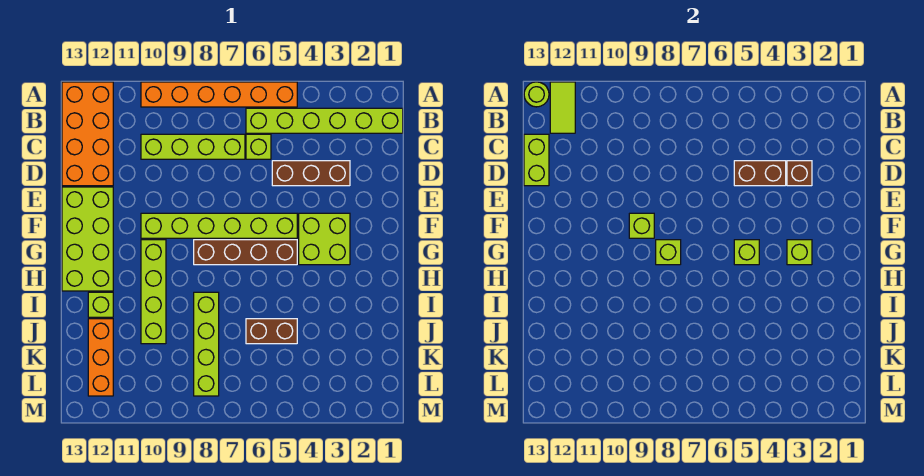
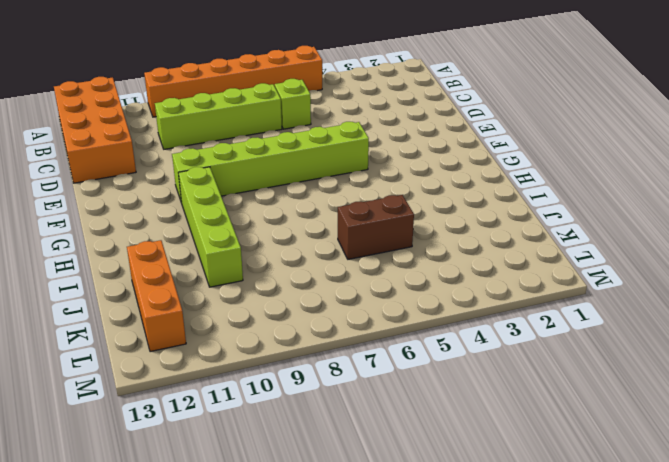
none -> lime 1x6 brick [246,108,403,133]
none -> brown 1x3 brick [272,161,350,186]
none -> lime 2x4 brick [62,187,113,291]

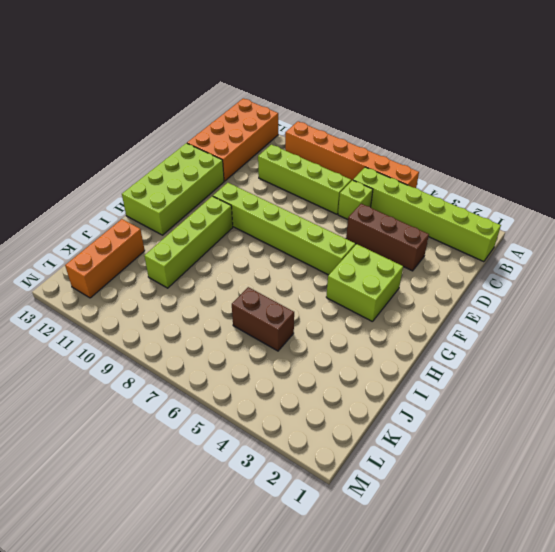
none -> brown 1x4 brick [194,240,297,265]
none -> lime 1x4 brick [194,292,219,396]
none -> lime 1x1 brick [88,292,113,317]

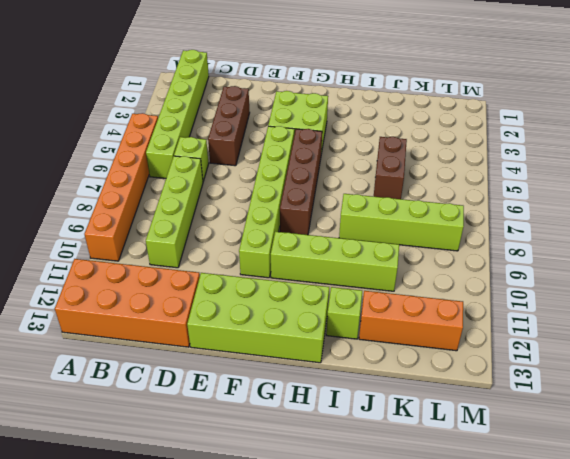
none -> lime 1x2 tile [550,82,575,133]
none -> lime 1x1 round brick [524,82,549,107]
none -> lime 1x2 brick [524,134,549,186]

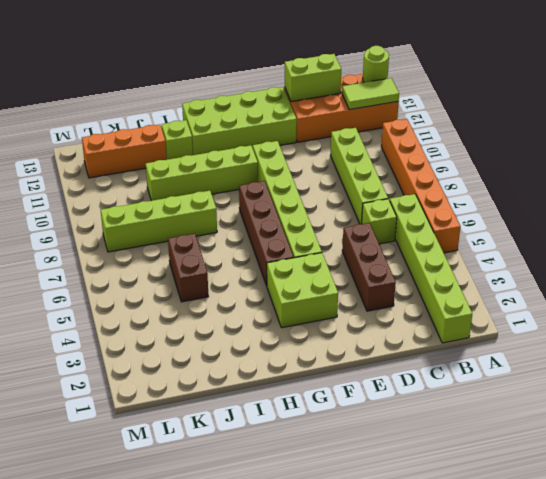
none -> brown 1x1 brick [787,161,812,186]
none -> brown 1x2 brick [734,161,786,186]
none -> lime 1x1 brick [629,213,654,238]

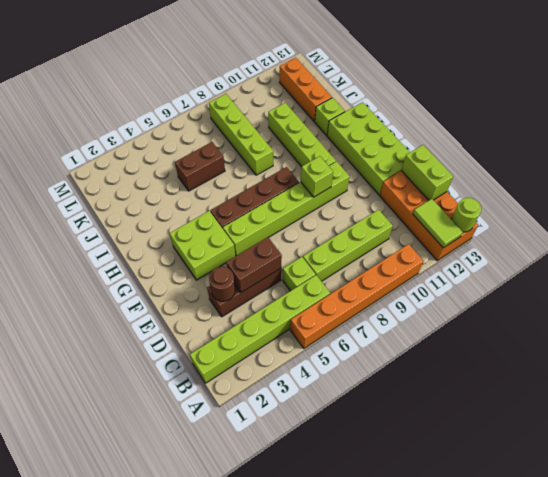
brown 1x1 round brick [209,267,235,301] -> brown 1x1 brick [787,161,812,186]
none -> lime 1x1 brick [787,240,812,265]
none -> lime 1x1 brick [734,240,759,265]
none -> lime 1x1 brick [656,240,681,265]

